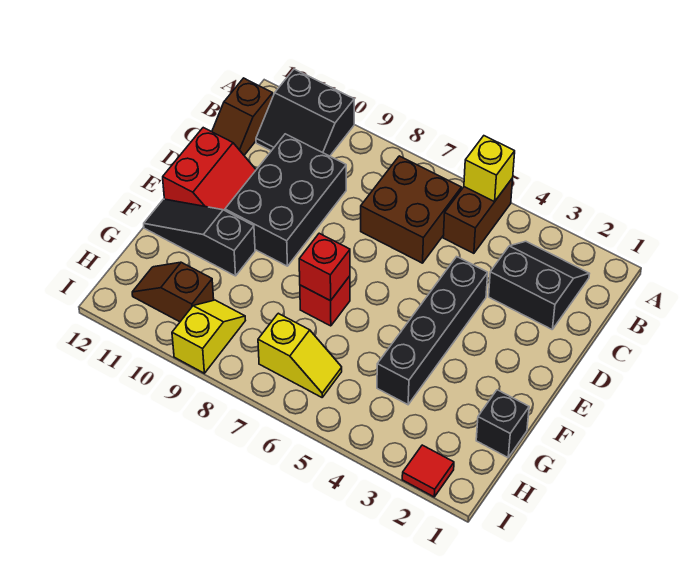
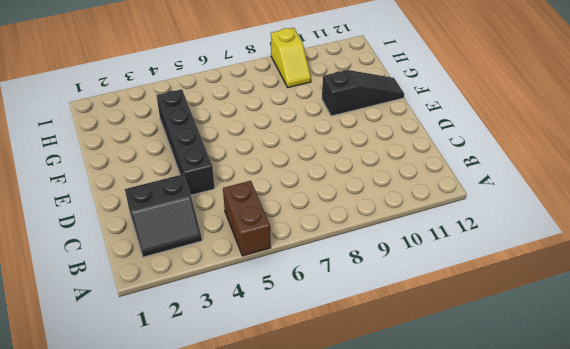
none -> black 2x2 slope [256,69,354,156]
none -> brown 2x2 brick [361,156,461,263]
none -> brown 1x2 slope [212,78,273,155]

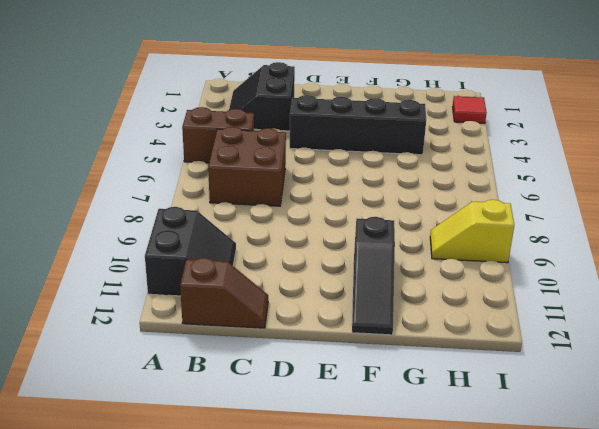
none -> black 2x3 brick [225,134,346,266]
none -> red 2x2 slope [163,128,256,210]
none -> red 1x1 brick [300,276,350,326]

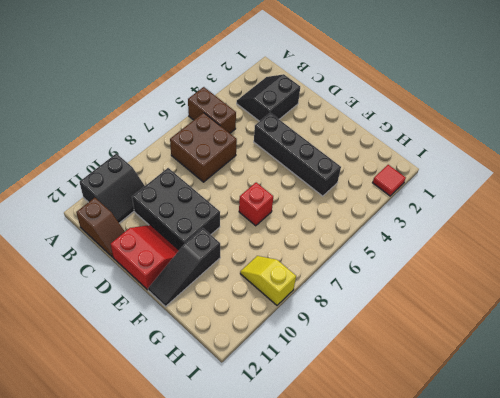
none -> black 1x1 brick [476,390,529,457]
none -> yellow 1x2 slope [258,313,342,397]
none -> brown 1x2 slope [132,262,214,322]

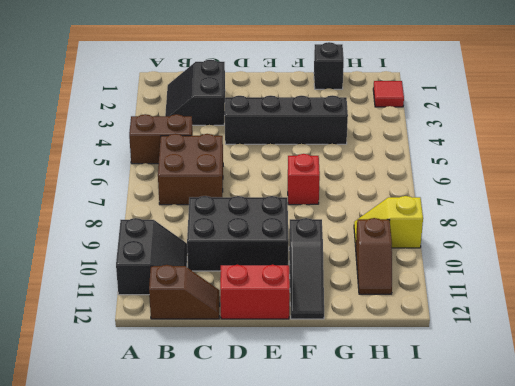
none -> yellow 1x2 slope [258,313,342,397]
none -> yellow 1x1 brick [464,136,515,202]
none -> red 1x1 brick [299,233,350,301]

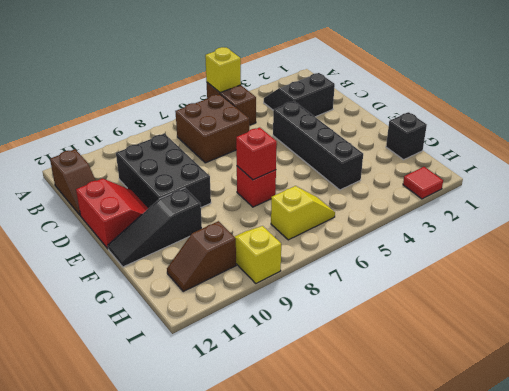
none -> black 2x2 slope [256,69,354,156]

